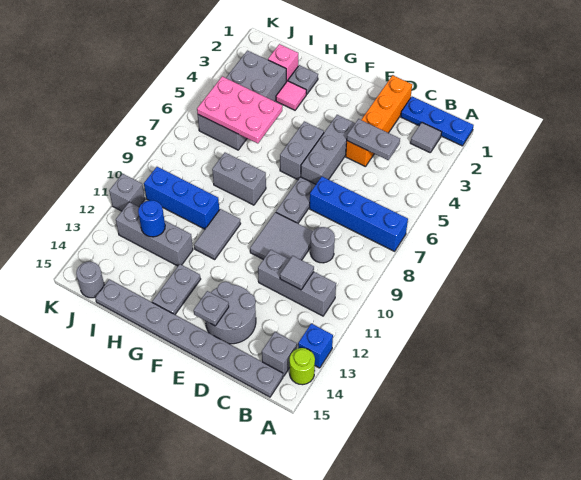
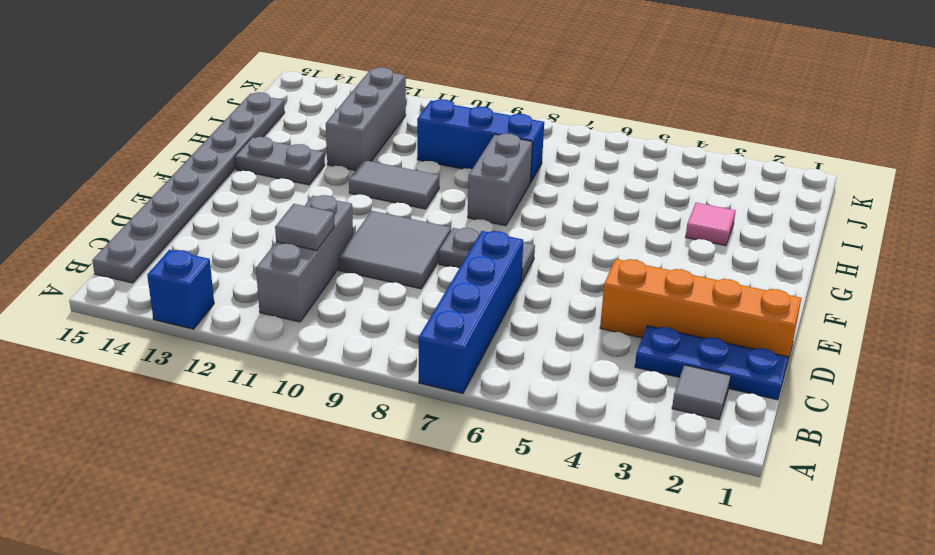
blue 1x3 plate [635,326,788,400] -> blue 1x3 plate turned to [401,97,474,146]
blue 1x3 brick [417,99,544,182] -> blue 1x3 brick turned to [144,167,219,229]
none -> lime 1x1 round brick [290,348,315,385]
none -> grey 1x1 brick [262,332,297,376]
none -> grey 1x1 round brick [310,227,335,263]
none -> grey 2x2 round brick [206,282,256,344]

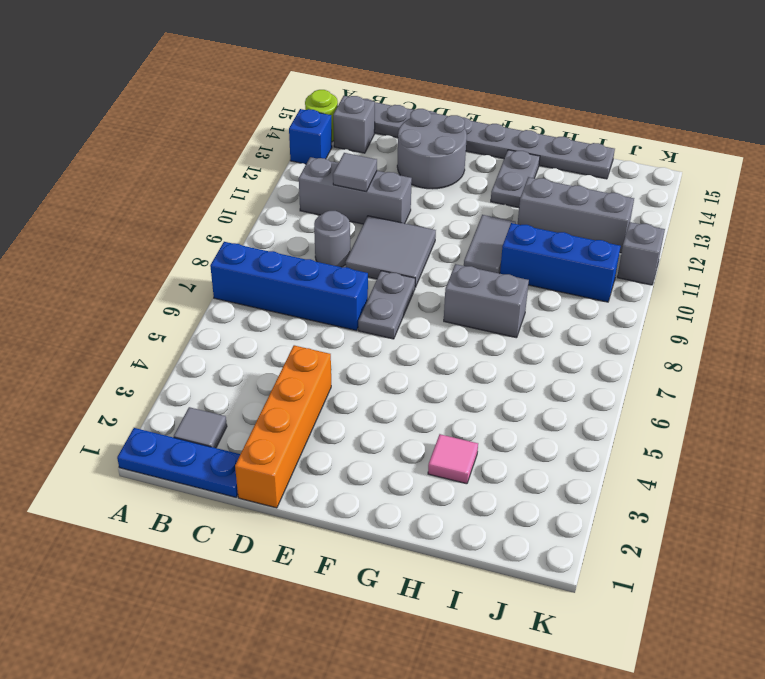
none -> grey 1x3 brick [301,115,355,184]
none -> grey 1x2 brick [280,121,324,180]
none -> grey 1x1 plate [288,65,318,94]
none -> pink 1x1 brick [268,44,298,82]

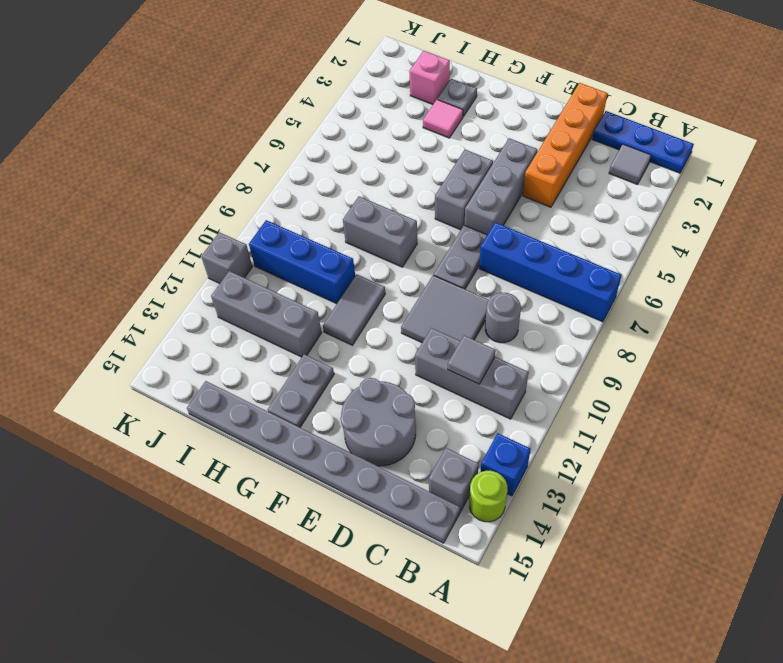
none -> grey 2x4 brick [198,51,286,150]
none -> grey 1x1 round brick [76,262,104,298]
none -> grey 1x2 plate [347,119,400,160]
none -> grey 1x1 plate [194,291,229,326]

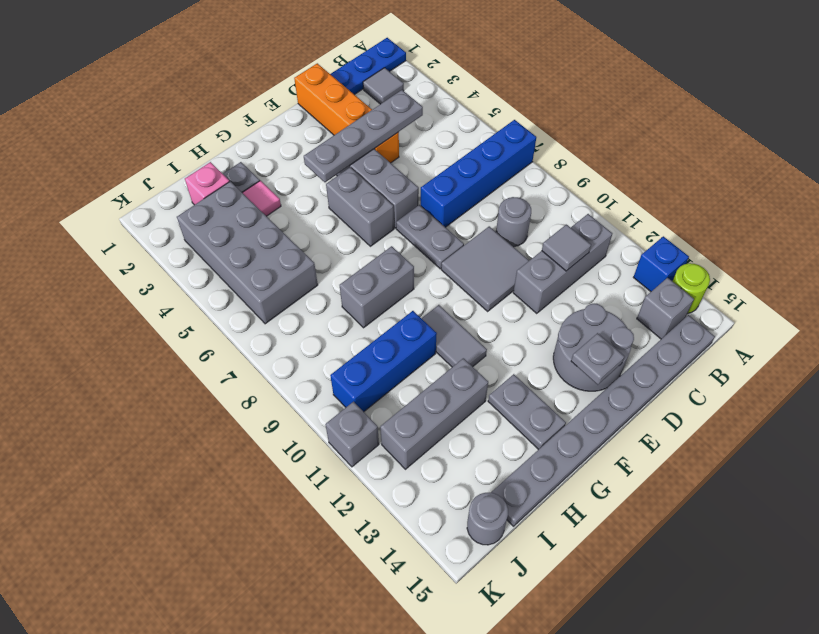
grey 1x4 plate [304,90,423,182] -> grey 1x2 plate [347,119,400,160]
none -> pink 2x3 plate [197,76,282,143]
none -> blue 1x1 round brick [138,200,165,237]

